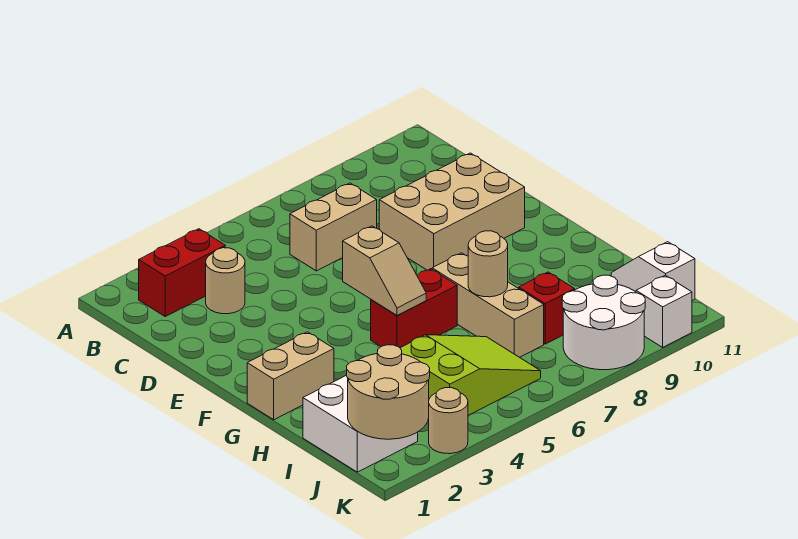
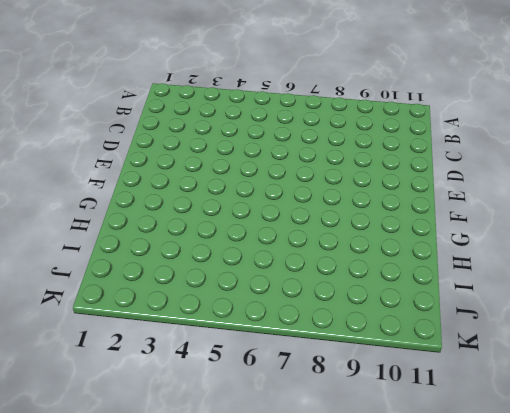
none -> red 1x2 brick [139,229,225,316]
none -> tan 1x1 round brick [206,248,245,314]
none -> tan 1x2 brick [290,183,377,271]

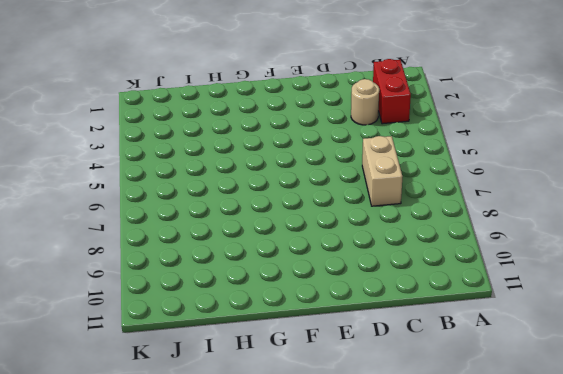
none -> tan 2x3 brick [379,153,525,270]
none -> tan 1x2 brick [247,332,334,420]
none -> red 1x2 brick [371,269,457,348]

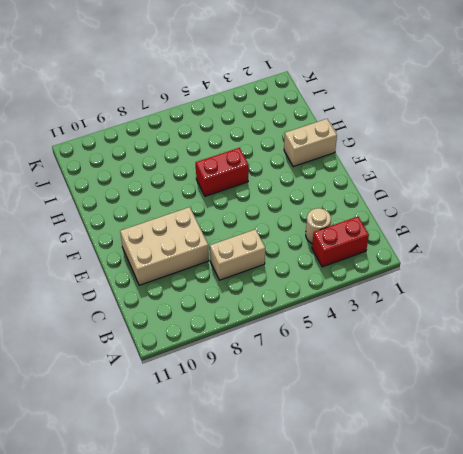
none -> tan 1x3 brick [432,253,544,357]
none -> white 2x2 brick [303,375,418,472]
none -> lime 2x3 slope [400,335,541,415]

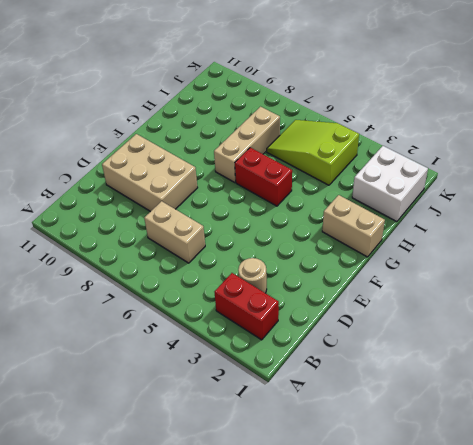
none -> red 1x1 brick [519,272,575,344]
none -> white 1x2 slope [611,242,695,301]
none -> white 2x2 round brick [562,275,645,370]

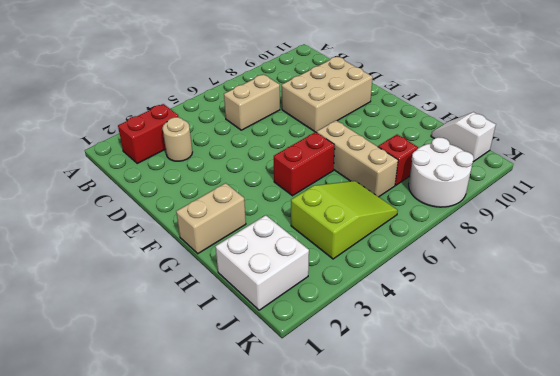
none -> tan 1x1 round brick [429,388,468,454]
none -> white 1x1 brick [636,275,692,347]
none -> tan 1x2 slope [343,226,426,315]

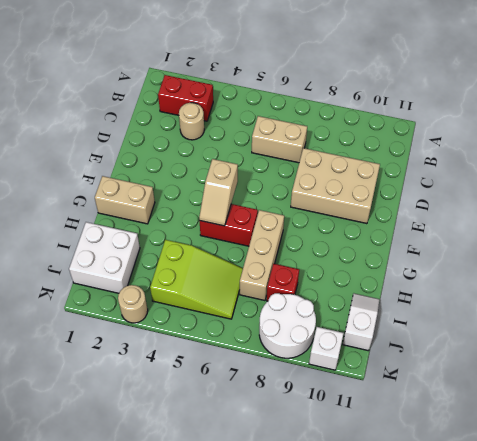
none -> tan 1x1 round brick [468,231,508,297]
none -> tan 2x2 round brick [347,345,430,439]

